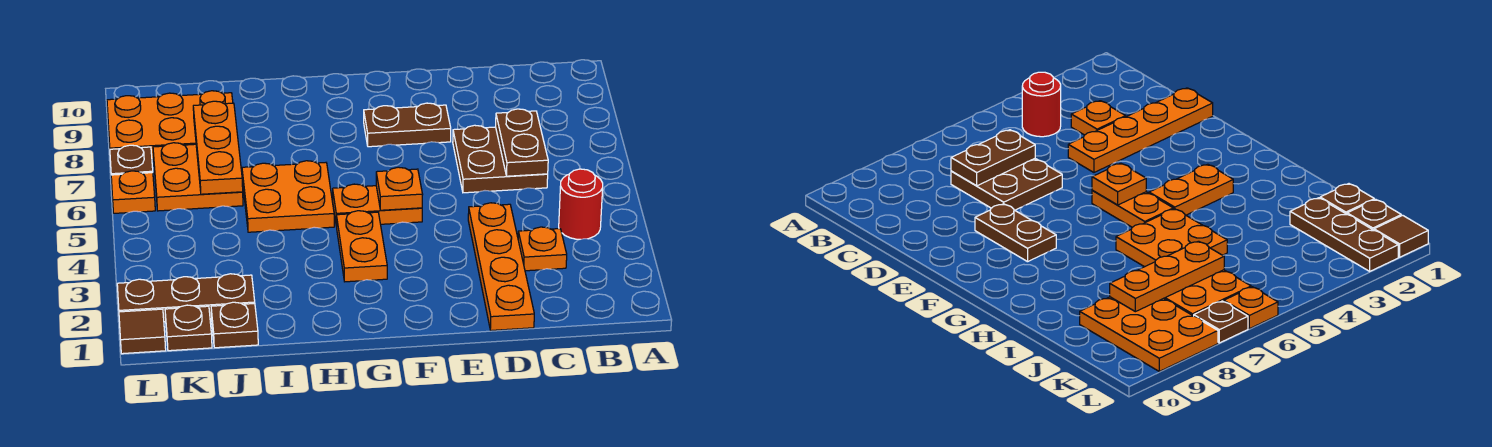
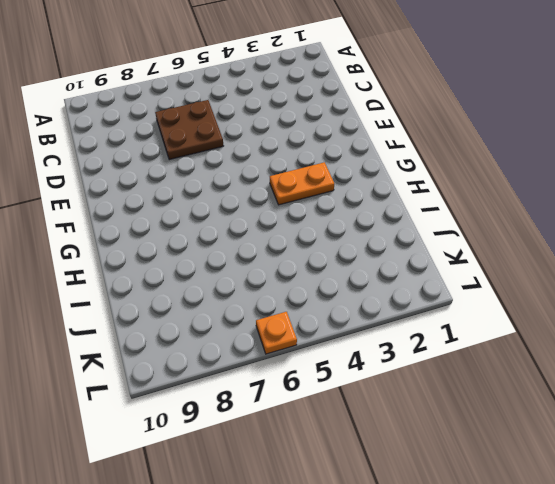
none -> red 1x1 round brick [559,169,603,239]
none -> orange 1x1 plate [518,227,567,271]
none -> orange 1x4 plate [468,203,534,330]

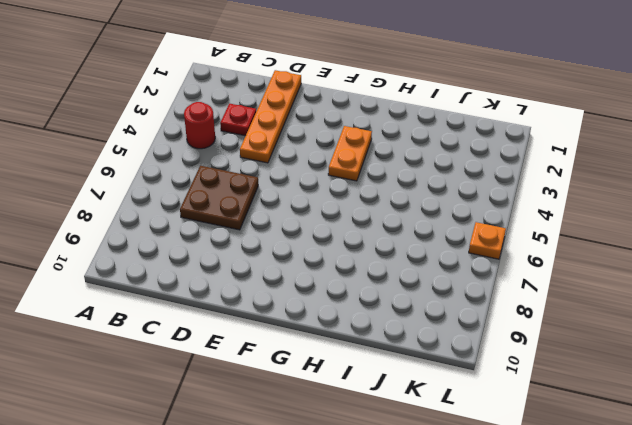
red 1x1 plate [220,104,256,136] -> orange 1x1 plate [518,227,567,271]
none -> brown 1x2 plate [364,103,451,147]
none -> orange 1x2 plate [333,184,422,227]
none -> orange 2x2 plate [242,161,334,232]

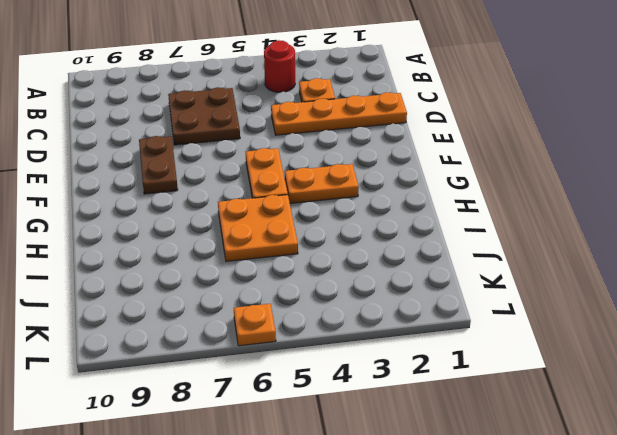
none -> brown 1x1 plate [211,302,258,348]
none -> brown 1x3 plate [117,274,255,322]
none -> orange 2x2 plate [153,143,243,211]

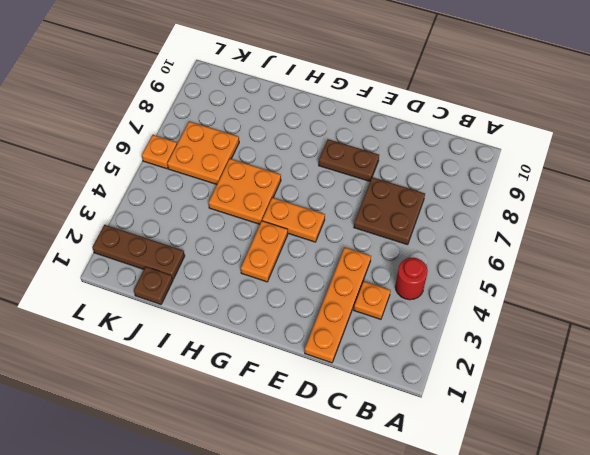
none -> orange 2x3 plate [107,91,233,159]
none -> brown 1x1 plate [165,305,212,351]
none -> brown 1x1 tile [119,309,166,354]

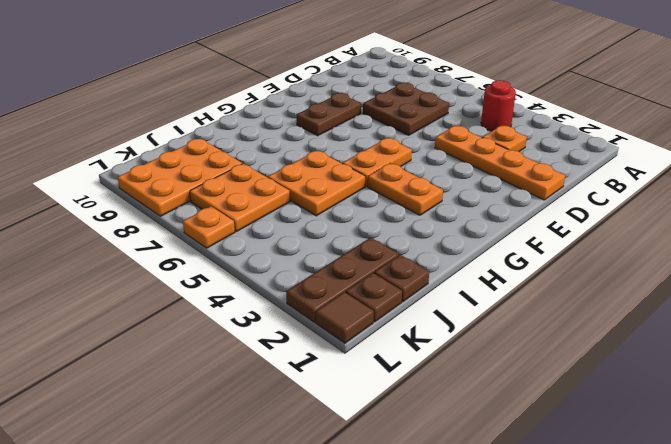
none -> brown 1x1 plate [110,145,153,175]
none -> brown 1x2 plate [496,109,548,176]
none -> orange 1x1 plate [376,167,423,210]

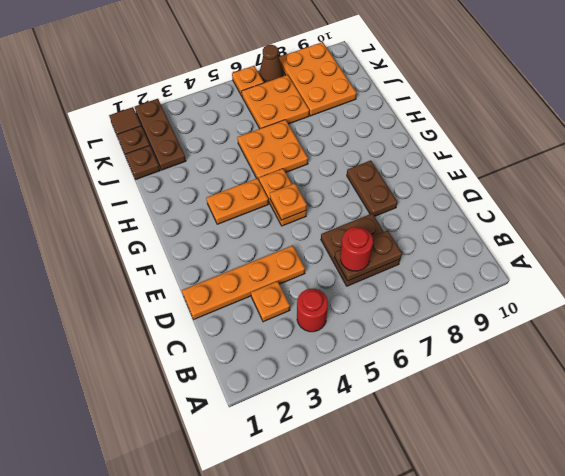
red 1x1 round brick [340,227,373,271] -> none
brown 1x1 cone [259,45,283,83] -> brown 1x1 plate [110,145,153,175]
none -> orange 1x3 plate [193,101,243,194]

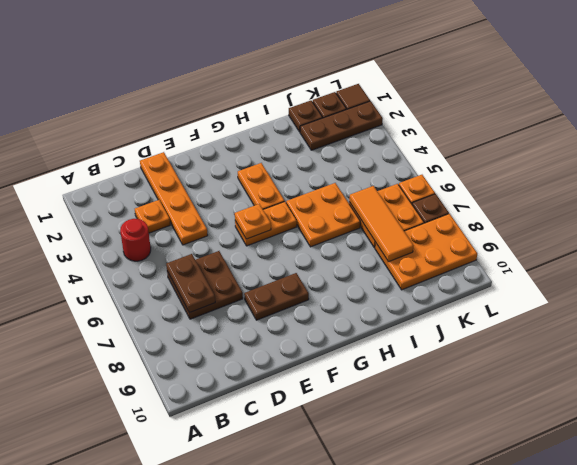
orange 1x3 tile [349,186,413,262] -> orange 1x3 plate [193,101,243,194]

